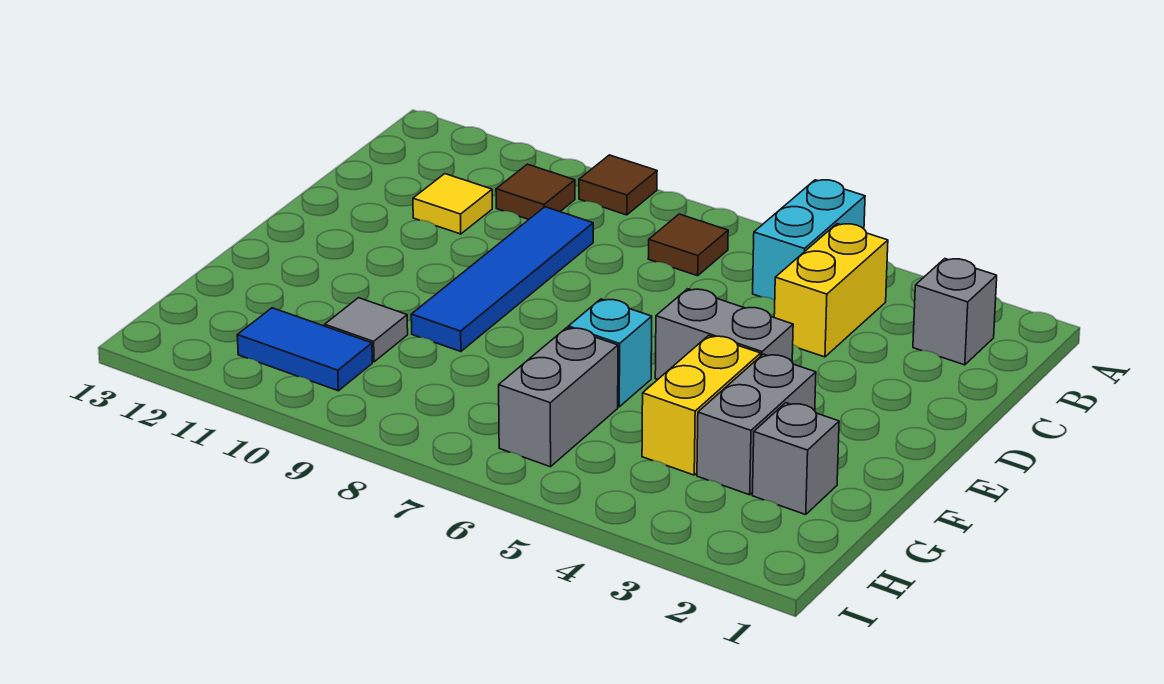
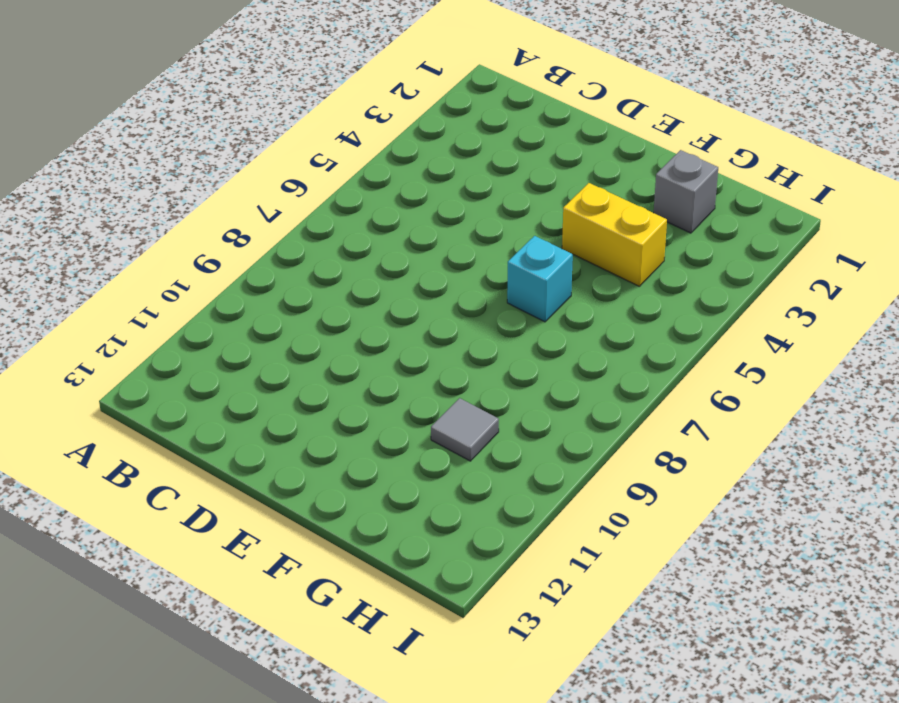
none -> cyan 1x2 brick [753,180,865,300]
none -> brown 1x1 tile [579,155,657,215]
none -> grey 1x1 brick [913,259,997,365]

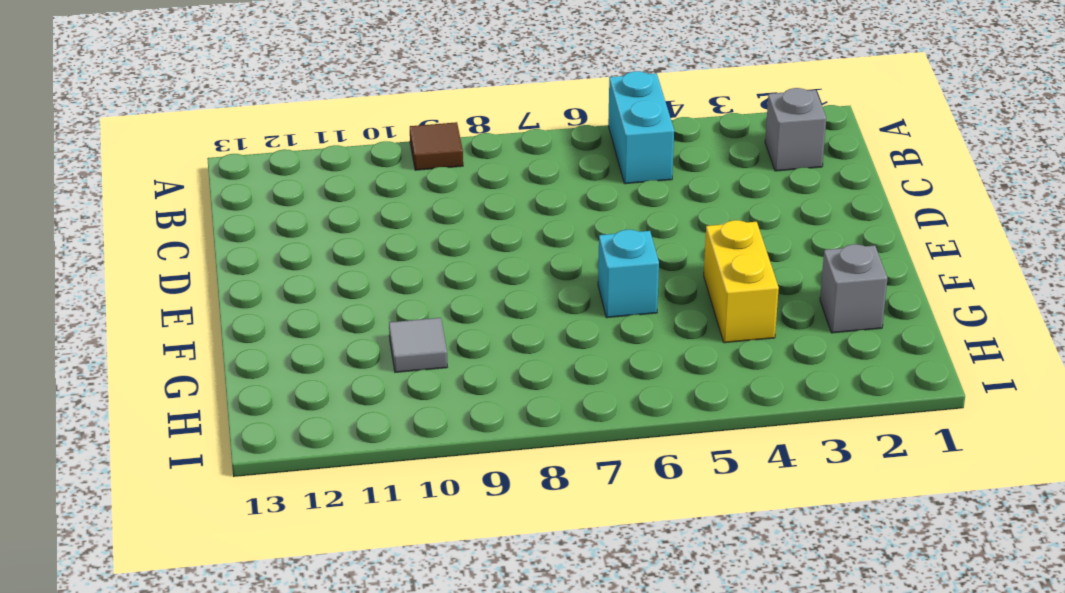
none -> yellow 1x2 brick [774,224,888,357]
none -> brown 1x1 tile [648,214,728,276]
none -> brown 1x1 tile [496,164,575,219]

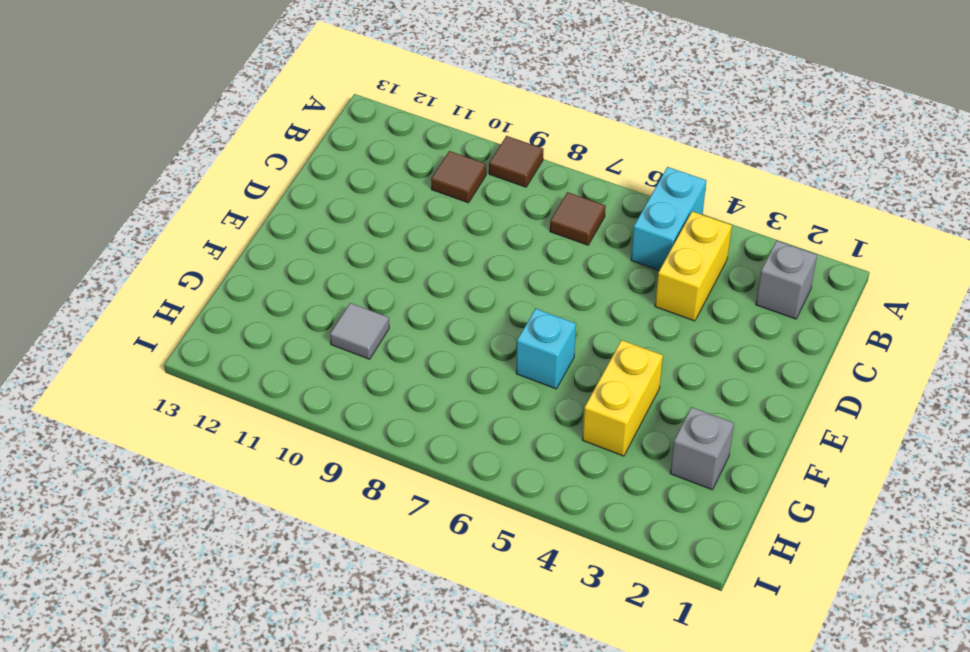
none -> blue 1x4 tile [411,207,593,352]
none -> yellow 1x1 tile [413,174,492,234]
none -> grey 1x2 brick [655,289,793,380]

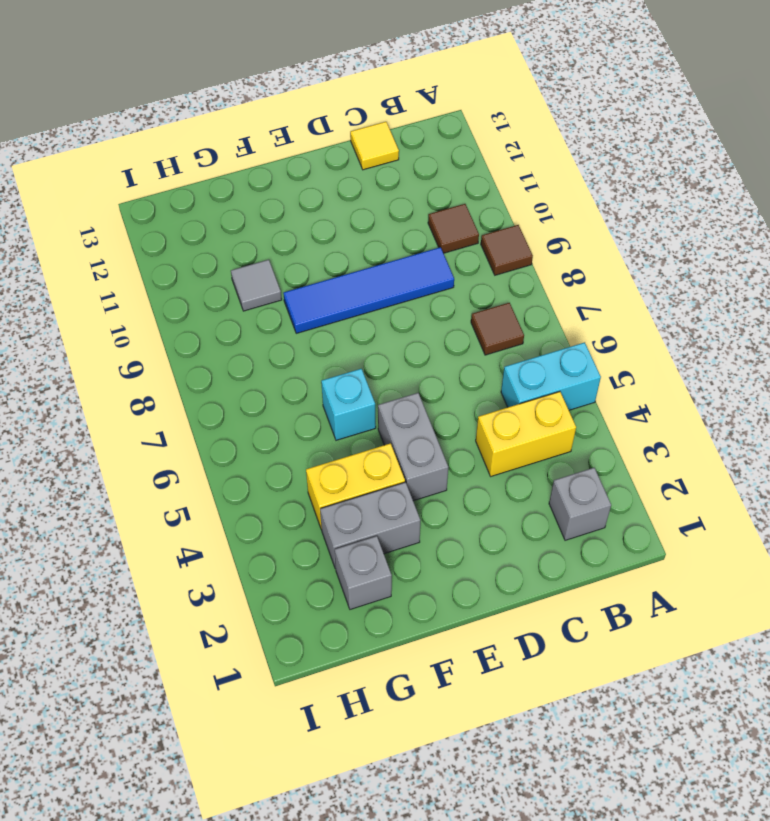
yellow 1x1 tile [350,122,399,170] -> yellow 1x1 tile moved to [413,174,492,234]
none -> grey 1x2 brick [499,328,618,467]
none -> blue 1x2 tile [237,308,372,391]

